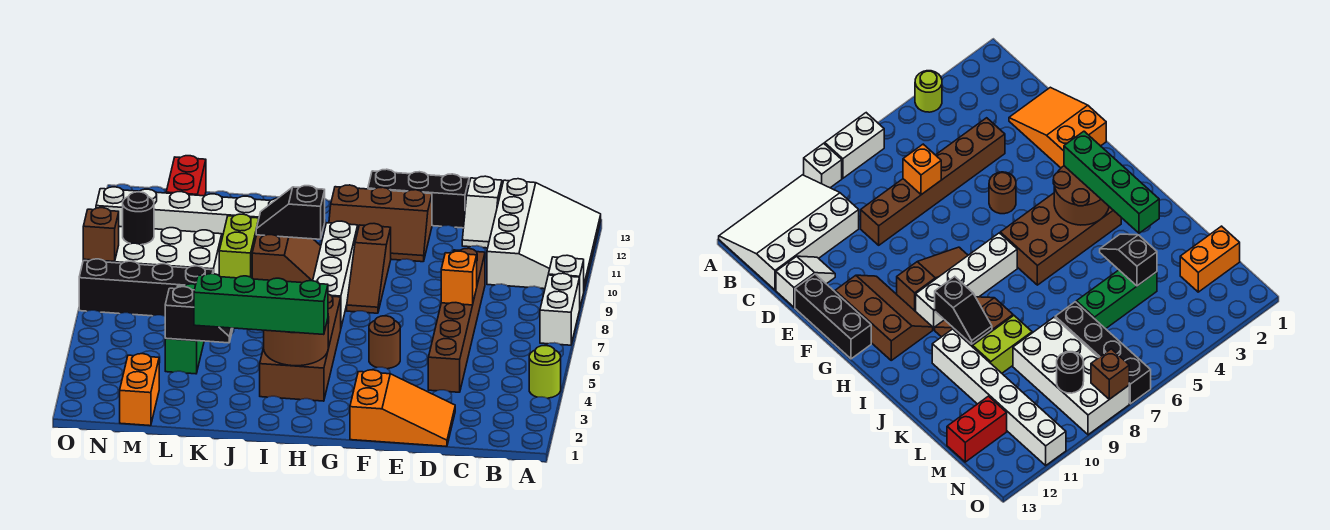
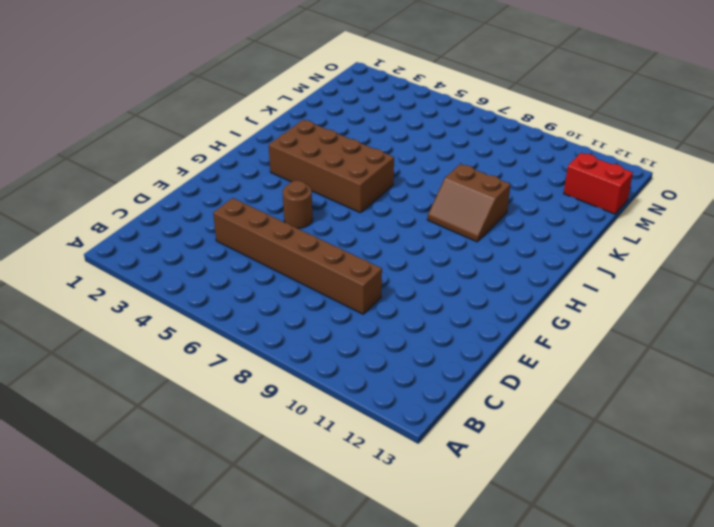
none -> lime 1x1 round brick [529,346,561,398]
none -> white 1x2 brick [540,273,580,345]
none -> white 1x1 brick [548,255,584,306]

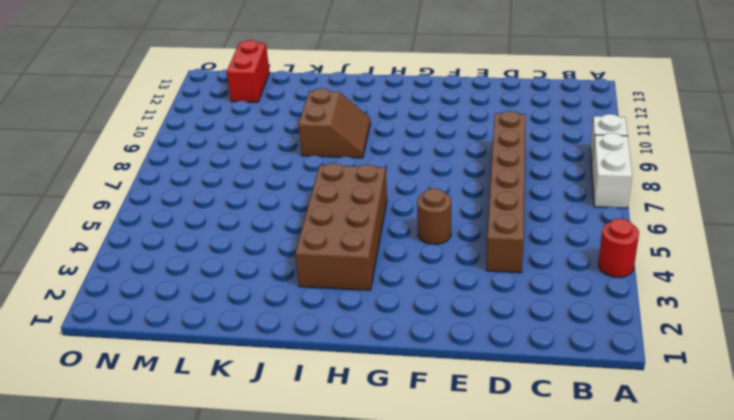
red 1x1 round brick [598,218,639,277] -> lime 1x1 round brick [529,346,561,398]
none -> white 3x4 slope [487,179,601,289]
none -> orange 2x3 slope [350,370,455,446]
none -> white 1x2 slope [462,176,502,248]

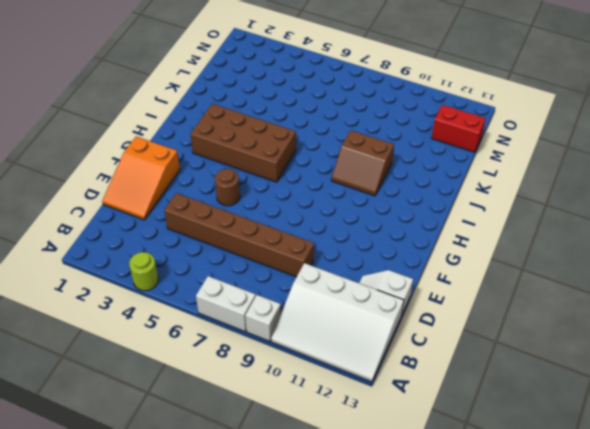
none -> black 1x3 brick [368,169,469,228]
none -> brown 2x3 slope [329,185,432,262]
none -> brown 1x3 slope [347,224,391,313]

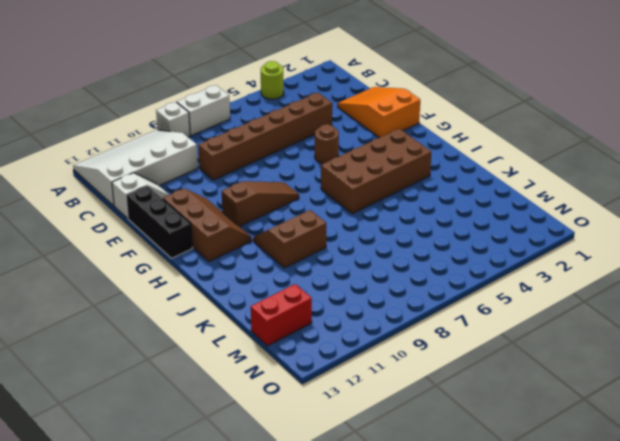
none -> white 1x4 brick [313,221,358,327]
none -> white 1x6 brick [96,187,276,237]
none -> lime 1x2 brick [219,214,259,278]

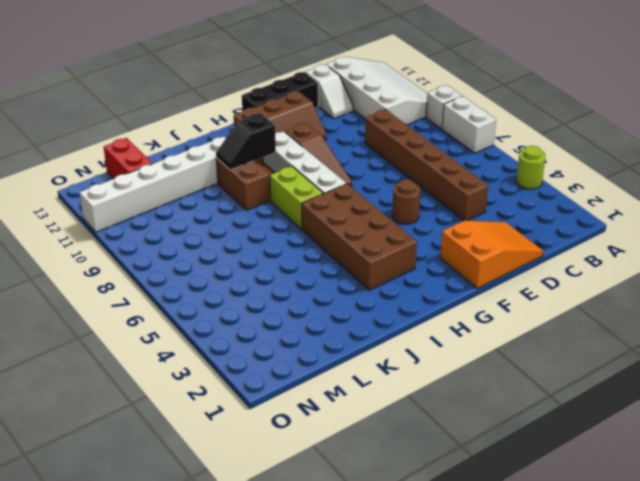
lime 1x2 brick [270,166,323,229] -> lime 1x2 brick moved to [219,214,259,278]
none -> green 1x3 brick [165,284,204,374]
none -> black 1x4 brick [79,259,213,316]
none -> white 2x4 brick [83,226,222,275]

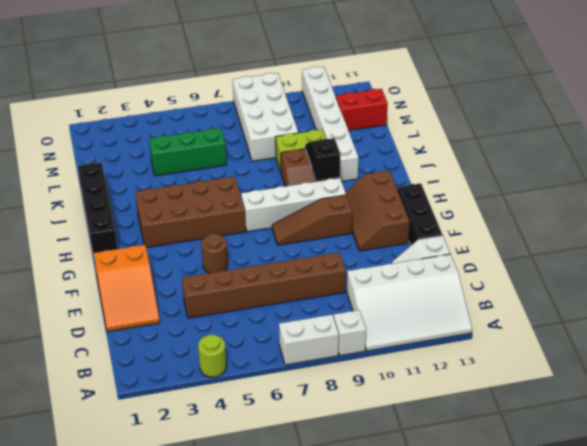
black 1x4 brick [78,162,117,256] -> black 1x4 brick moved to [79,259,213,316]
none -> orange 1x2 brick [120,354,159,426]
none -> orange 1x1 brick [441,251,477,305]
none -> brown 2x2 round brick [264,319,328,366]

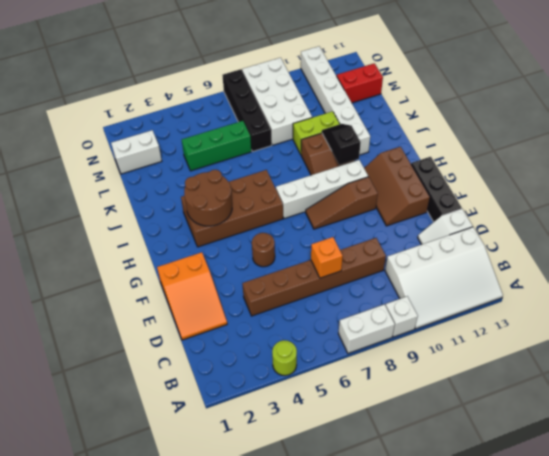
white 1x2 brick [111,130,162,174] -> orange 1x2 brick [120,354,159,426]
none -> black 1x2 slope [165,287,233,343]
none -> black 1x1 round brick [123,192,154,245]
none -> brown 1x1 brick [83,208,119,262]

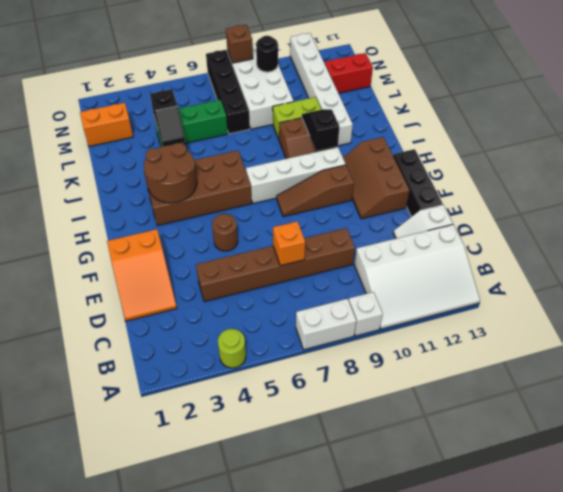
none -> green 1x4 brick [194,274,328,335]

